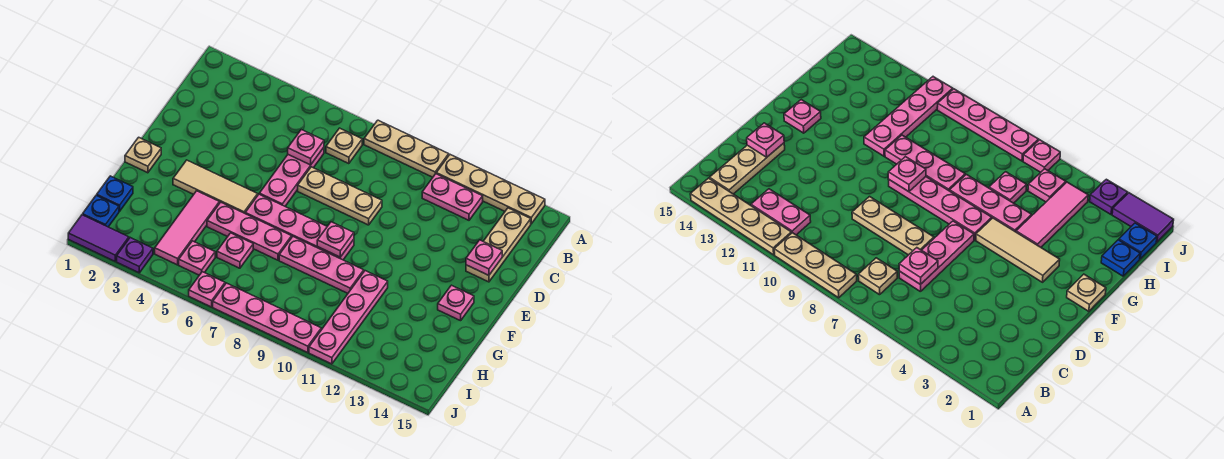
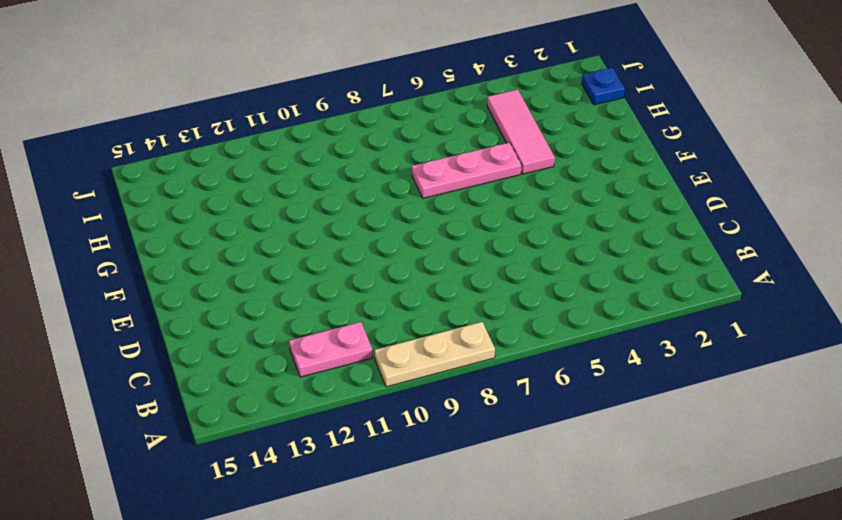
none -> tan 1x4 plate [436,155,545,224]
none -> tan 1x1 plate [326,128,362,164]
none -> tan 1x3 plate [466,208,531,282]

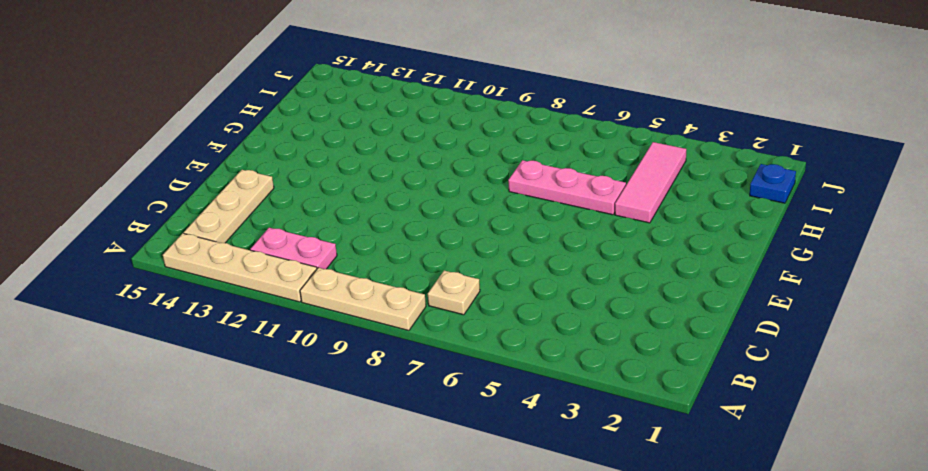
none -> pink 1x3 plate [259,148,324,206]
none -> tan 1x3 plate [298,167,382,225]
none -> tan 1x1 plate [125,137,161,173]

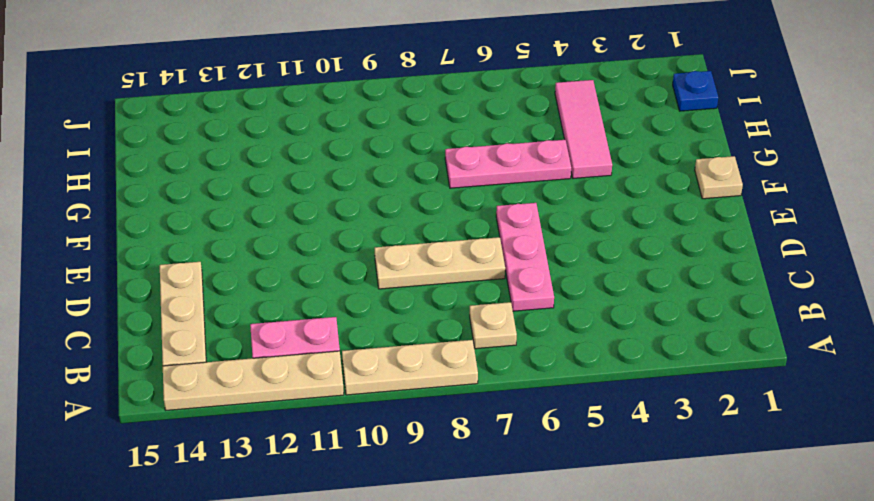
none -> tan 1x3 tile [173,160,258,213]
none -> pink 1x4 plate [245,194,354,260]
none -> pink 1x1 plate [438,285,474,321]

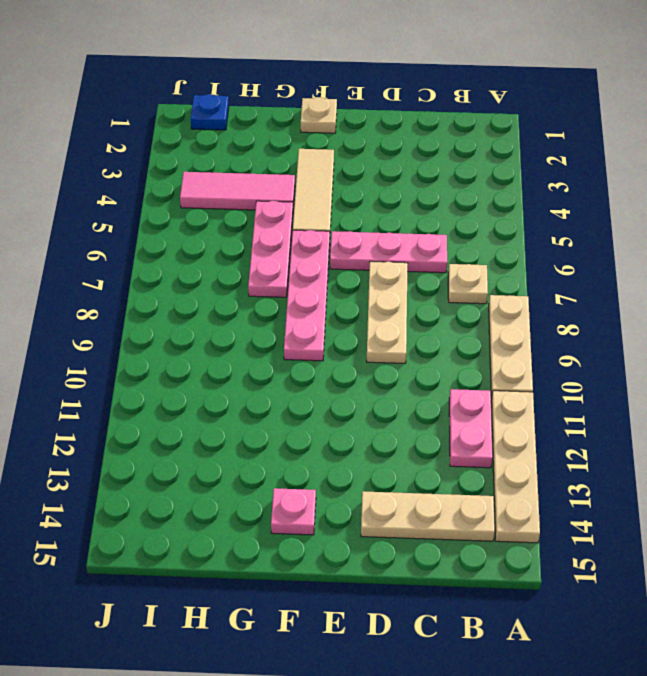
none -> pink 1x3 plate [279,237,364,293]
none -> pink 1x4 plate [309,271,388,364]
none -> blue 1x1 plate [97,176,133,211]

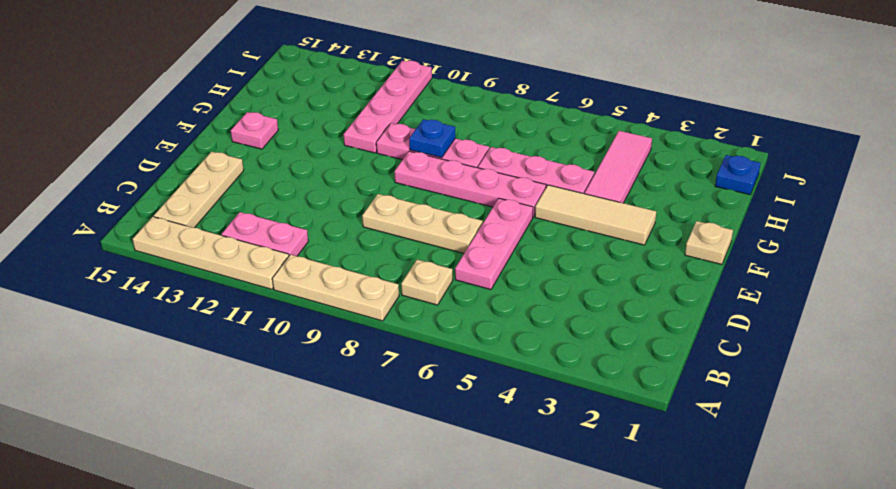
blue 1x1 plate [409,119,455,158] -> blue 1x1 plate moved to [97,176,133,211]
none -> pink 1x1 plate [217,233,253,268]
none -> pink 1x1 plate [179,241,215,275]
none -> purple 1x2 tile [68,215,129,261]

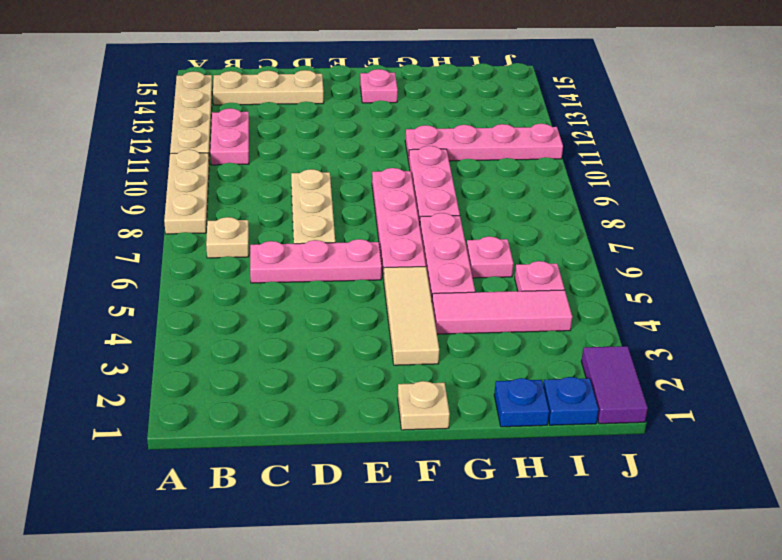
none -> purple 1x1 plate [117,238,153,273]
none -> pink 1x1 plate [189,272,225,307]
none -> pink 1x4 plate [213,283,321,353]

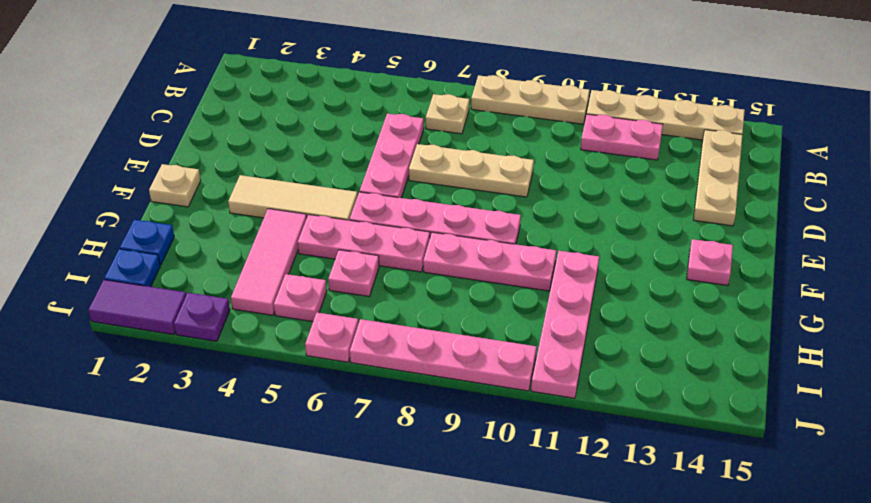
none -> pink 1x1 plate [288,130,324,165]
none -> pink 1x1 plate [466,240,502,275]
none -> pink 1x1 plate [317,222,354,257]

